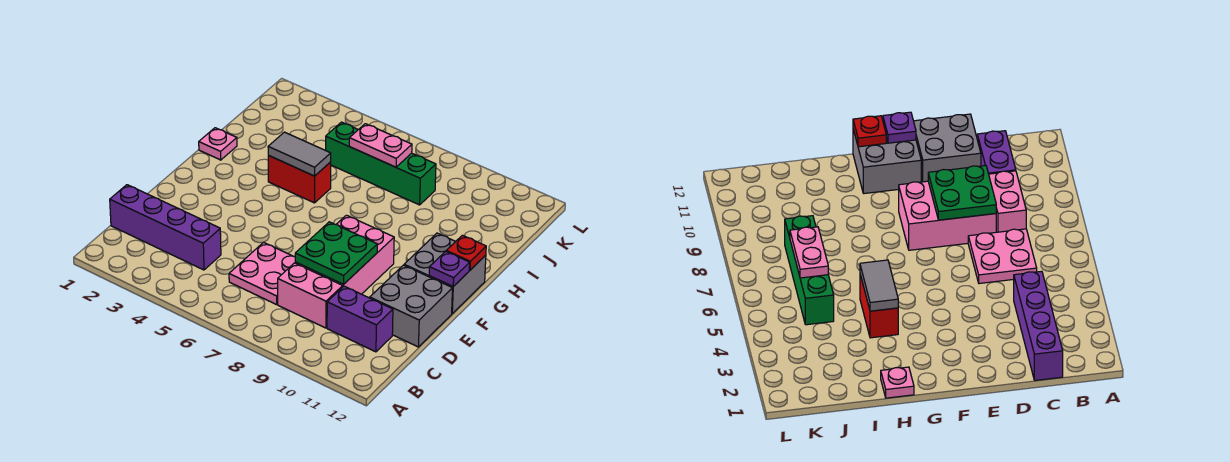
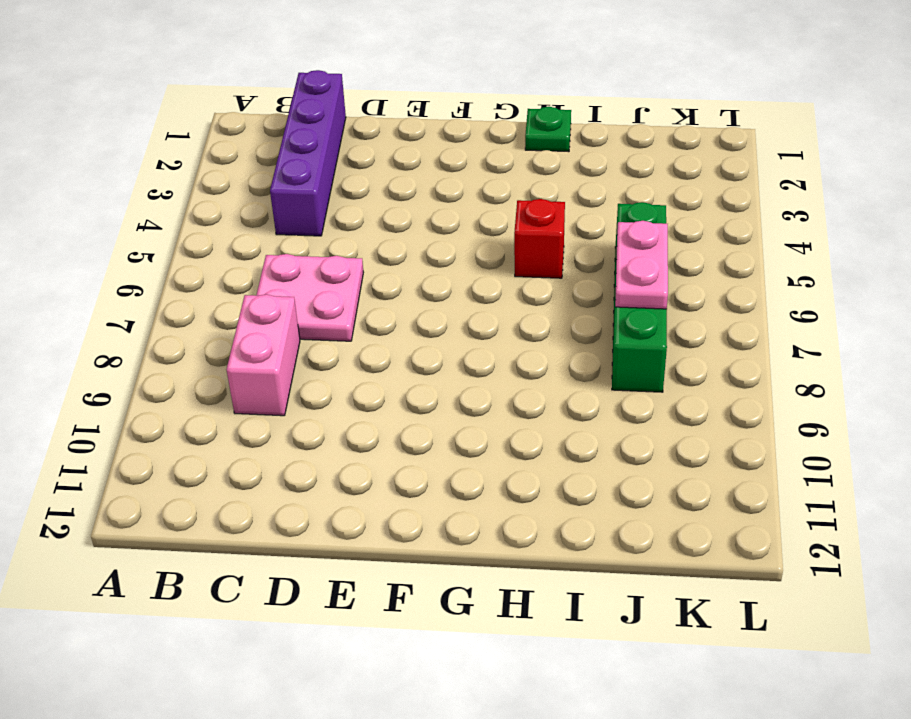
green 1x1 plate [525,107,571,152] -> pink 1x1 plate [199,128,237,160]
red 1x1 brick [514,199,565,278] -> red 1x2 brick [268,155,331,203]
none -> purple 1x2 brick [327,286,393,352]
none -> pink 2x3 brick [295,215,394,294]
none -> grey 2x2 brick [370,265,453,347]

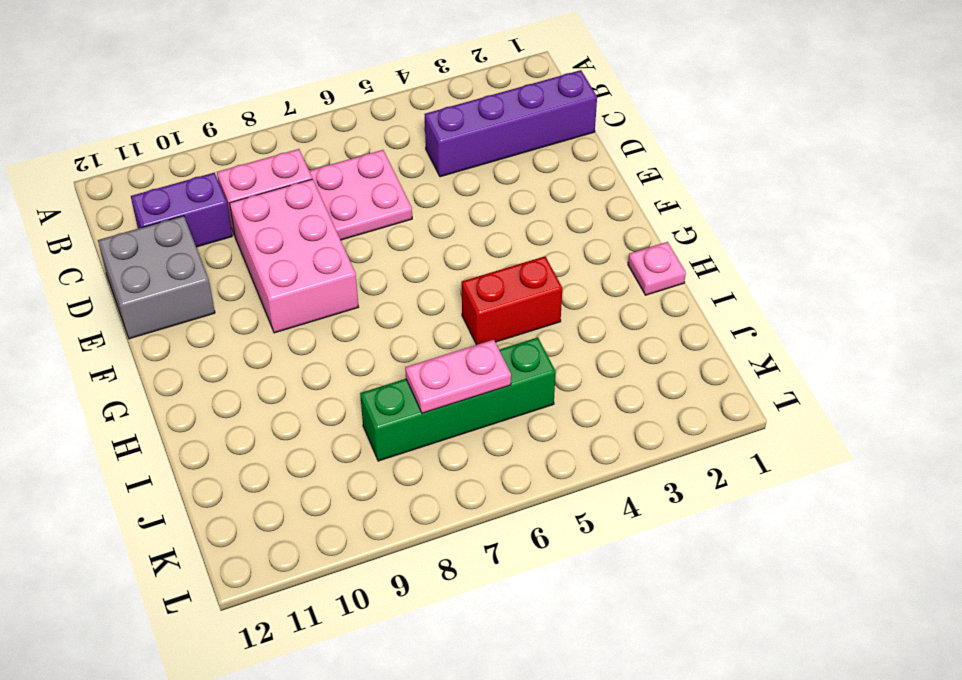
none -> grey 2x2 brick [404,233,486,313]
none -> green 2x2 plate [295,222,377,284]
none -> purple 1x1 plate [429,251,470,287]

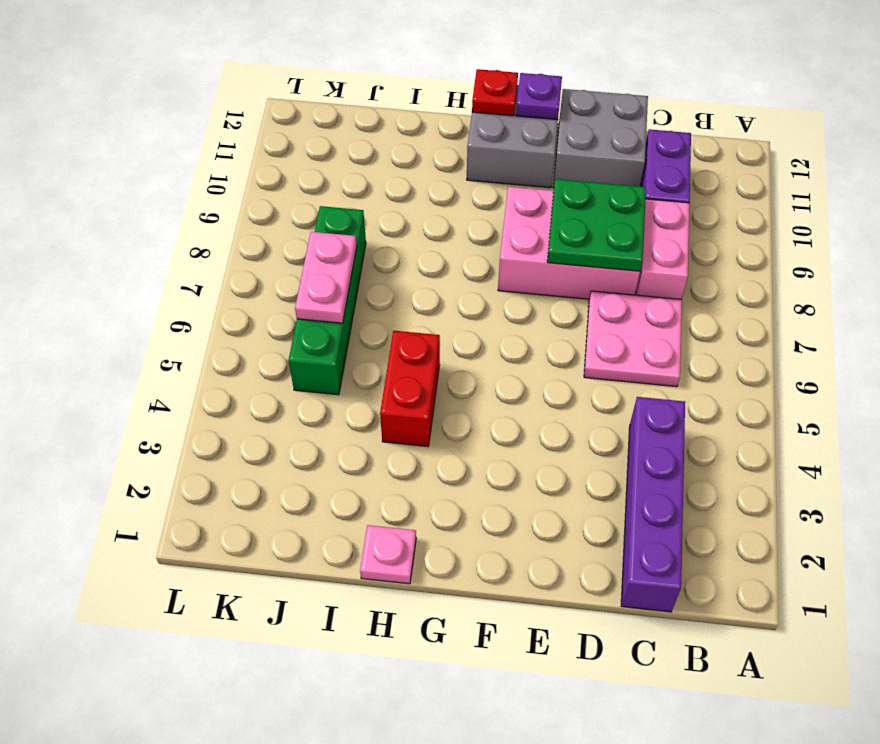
none -> grey 1x2 tile [268,132,331,176]

